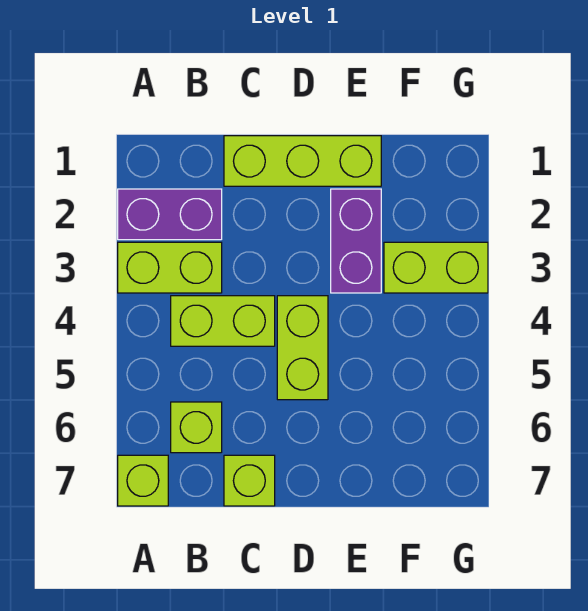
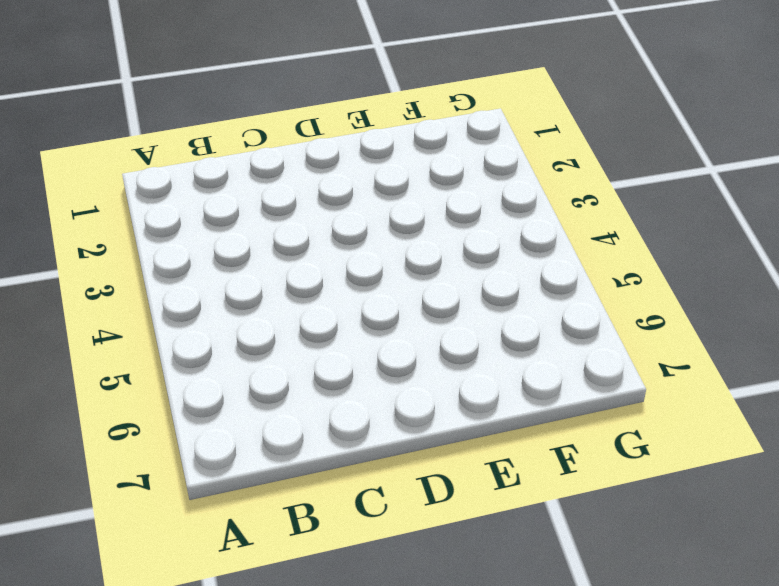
none -> purple 1x2 brick [118,189,222,240]
none -> lime 1x2 brick [118,242,222,293]

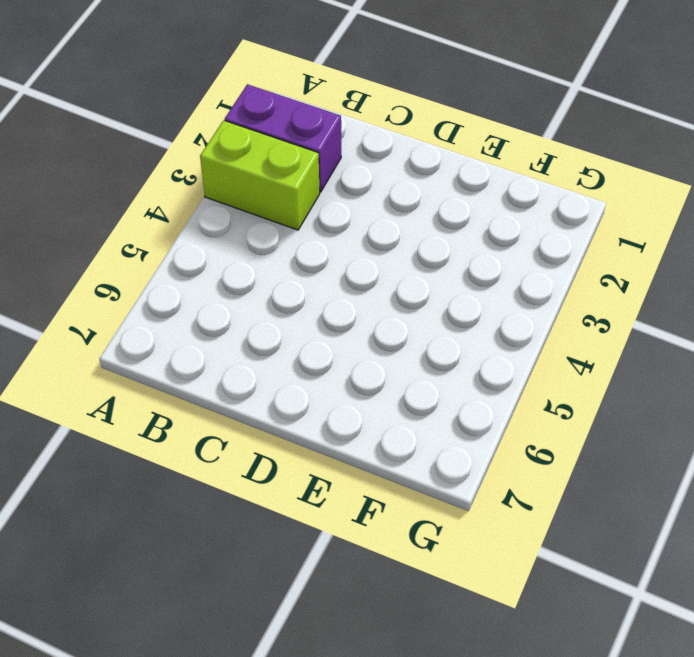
none -> lime 1x1 brick [118,455,168,506]
none -> lime 1x2 brick [171,296,275,346]

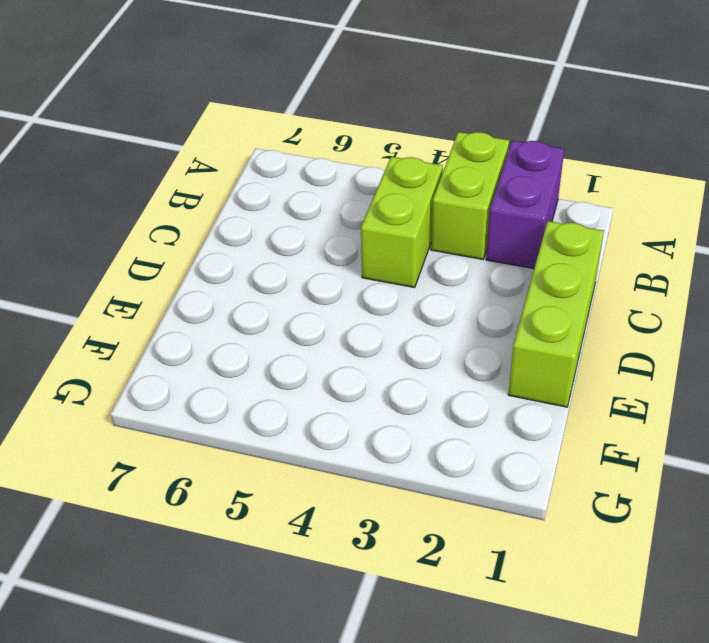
none -> lime 1x1 brick [118,455,168,506]
none -> lime 1x1 brick [171,402,222,453]

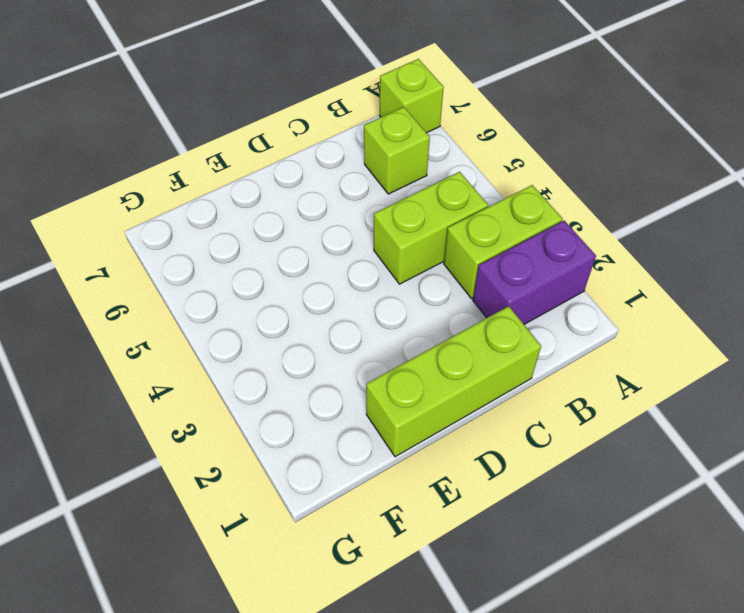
none -> lime 1x1 brick [224,455,275,506]
none -> lime 1x2 brick [277,296,328,400]

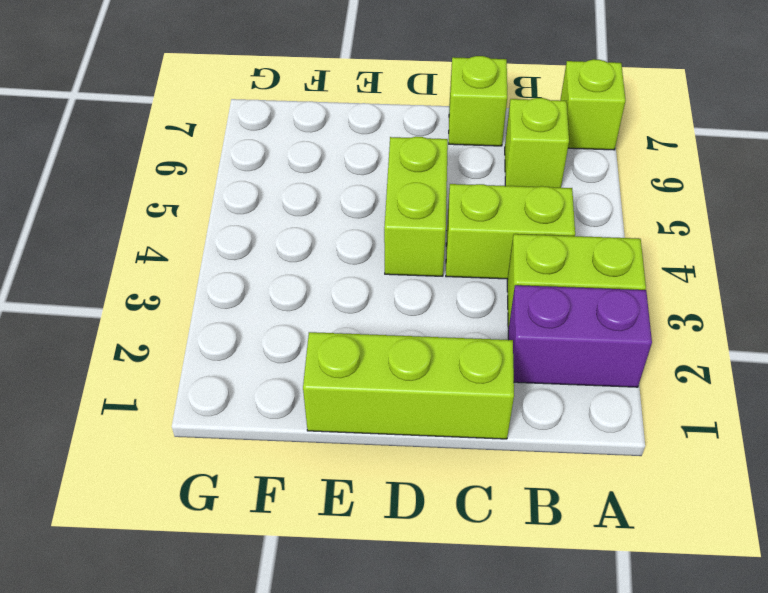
none -> purple 1x2 brick [331,189,381,293]
none -> lime 1x2 brick [384,242,488,293]

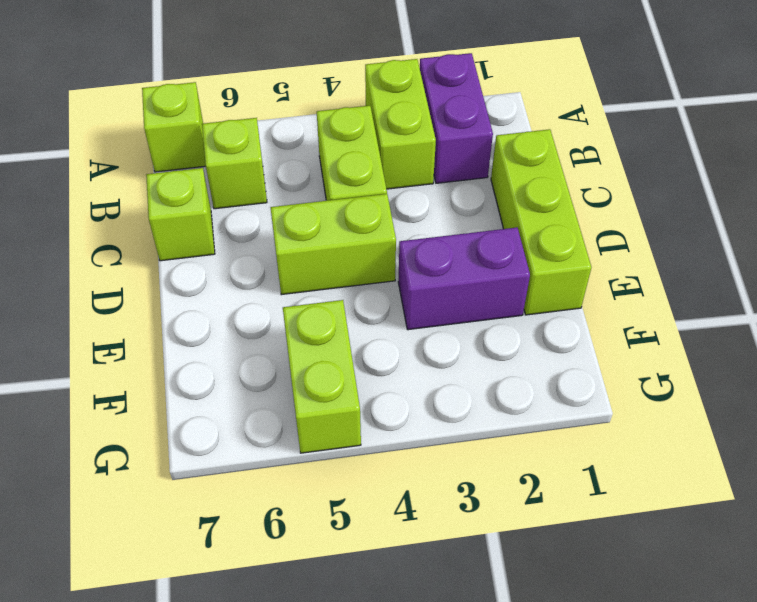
lime 1x2 brick [283,300,361,453] -> lime 1x2 brick moved to [384,242,488,293]

